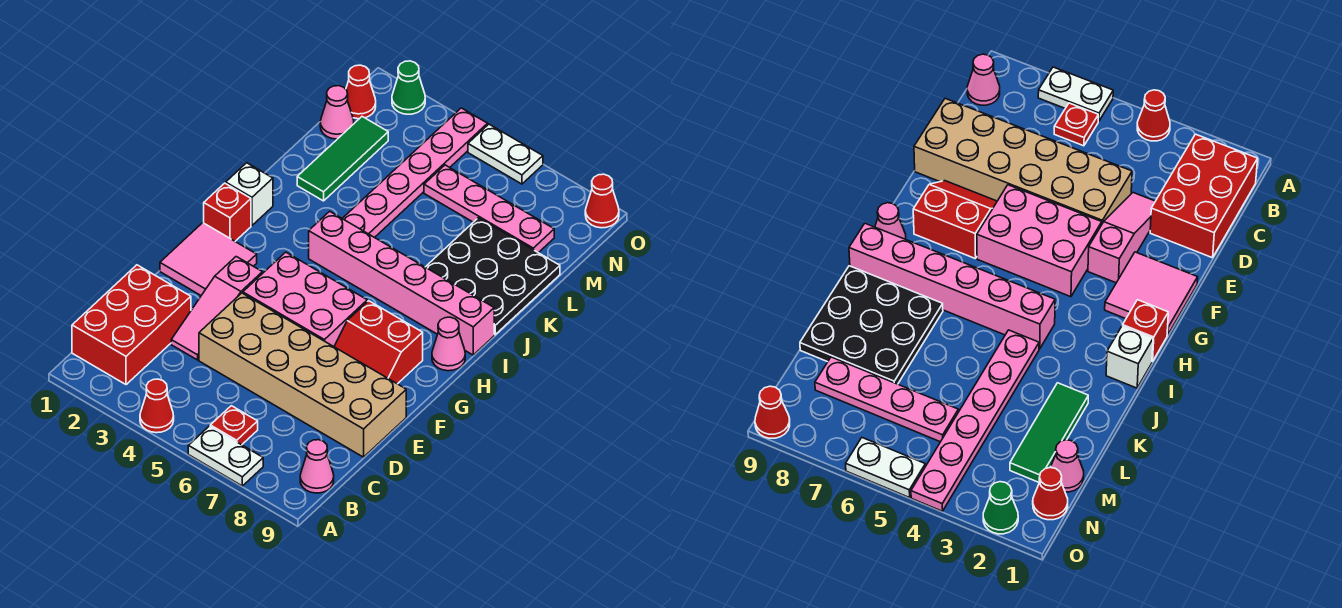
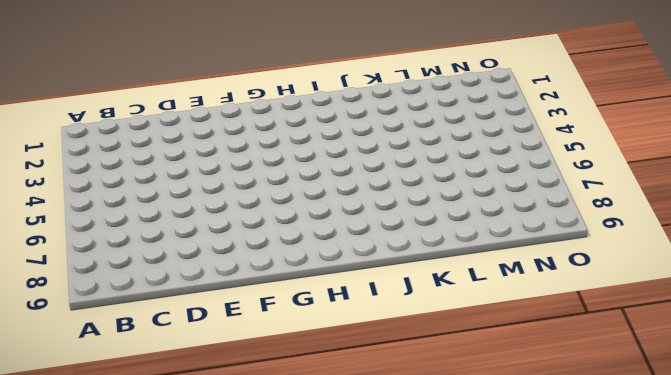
none -> red 1x1 cone [140,379,174,433]
none -> white 1x2 plate [188,426,263,486]
none -> red 2x3 brick [72,265,191,385]

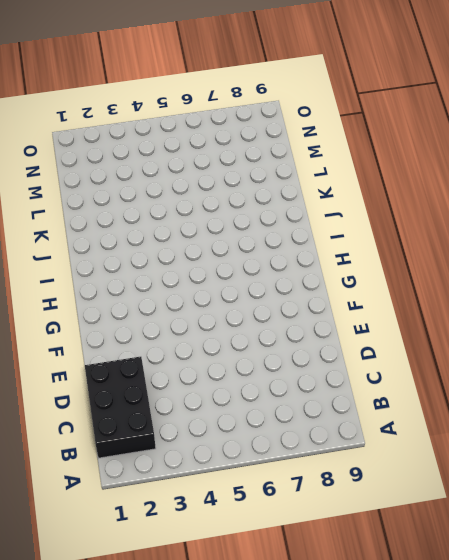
black 2x3 brick [85,357,156,458] -> red 2x3 brick [72,265,191,385]
none -> red 1x1 cone [140,379,174,433]
none -> white 1x2 plate [188,426,263,486]
none -> red 1x1 plate [210,406,258,445]

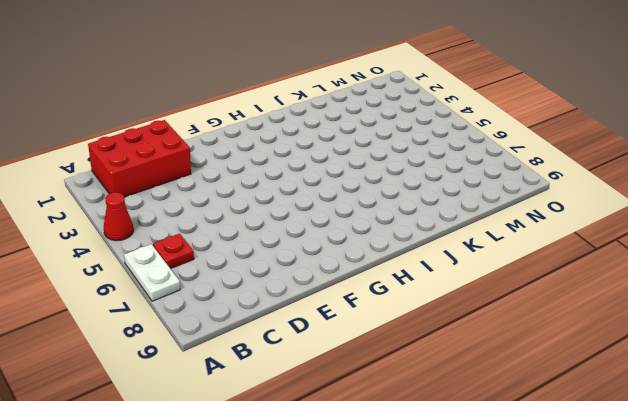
none -> pink 1x1 cone [300,440,334,493]
none -> pink 1x3 slope [171,257,262,360]
none -> tan 2x6 brick [199,293,406,457]

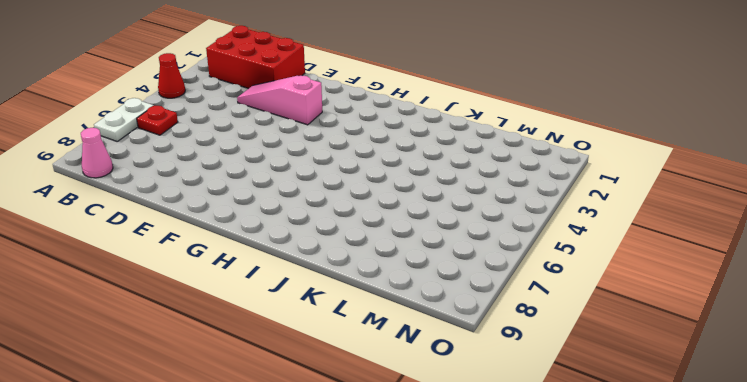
none -> tan 2x6 brick [199,293,406,457]
none -> pink 2x2 tile [160,223,257,295]
none -> pink 2x3 brick [243,252,367,347]

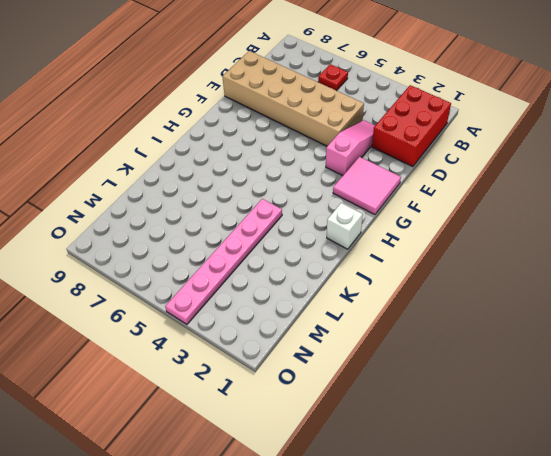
none -> red 1x1 cone [140,379,174,433]
none -> white 1x2 plate [188,426,263,486]
none -> pink 1x1 cone [300,440,334,493]

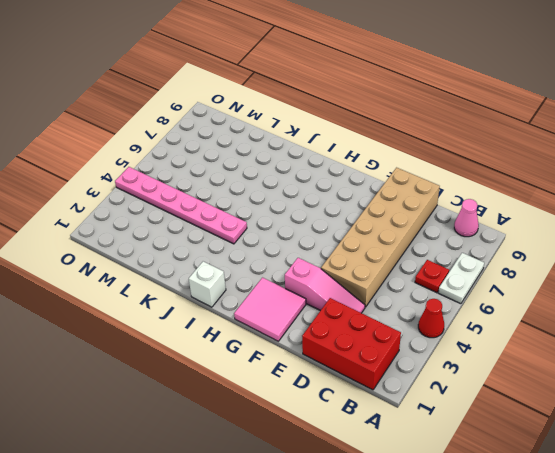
none -> pink 2x3 brick [243,252,367,347]
none -> red 2x2 slope [334,301,423,384]
none -> red 1x1 brick [204,183,251,241]

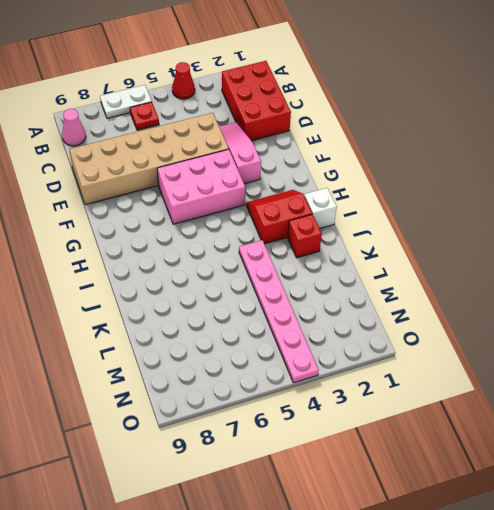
red 2x2 slope [246,190,312,244] -> red 2x2 slope moved to [334,301,423,384]
red 1x1 brick [288,214,322,258] -> red 1x1 brick moved to [204,183,251,241]
none -> pink 2x2 tile [160,223,257,295]
none -> pink 1x1 cone [432,317,465,371]
none -> pink 1x6 brick [309,211,494,355]

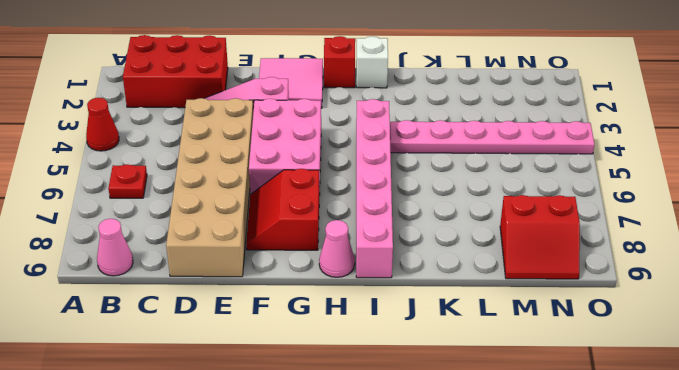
red 2x2 slope [500,195,580,279] -> pink 1x4 plate [424,165,554,253]
none -> white 1x2 plate [188,426,263,486]
none -> black 3x3 plate [426,218,560,335]
none -> green 1x3 tile [297,117,388,201]

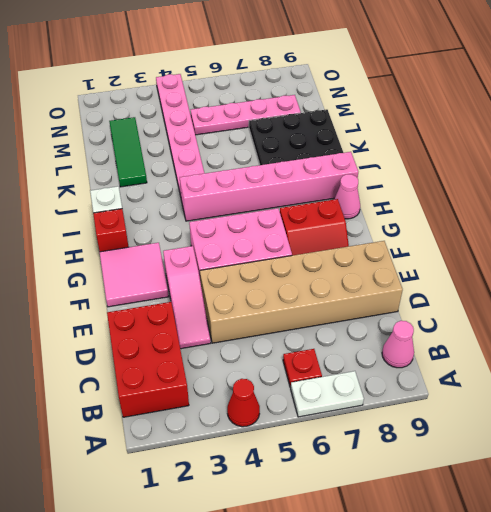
none -> pink 1x1 cone [320,86,354,139]
none -> red 1x1 cone [346,65,376,119]
none -> green 1x1 cone [392,61,425,114]

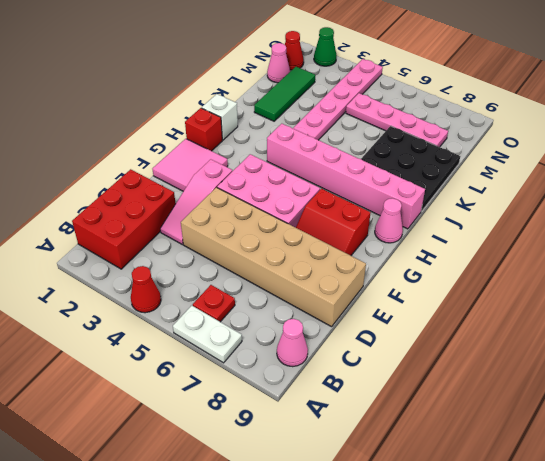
none -> white 1x2 plate [468,124,543,184]
none -> red 1x1 cone [585,174,619,228]

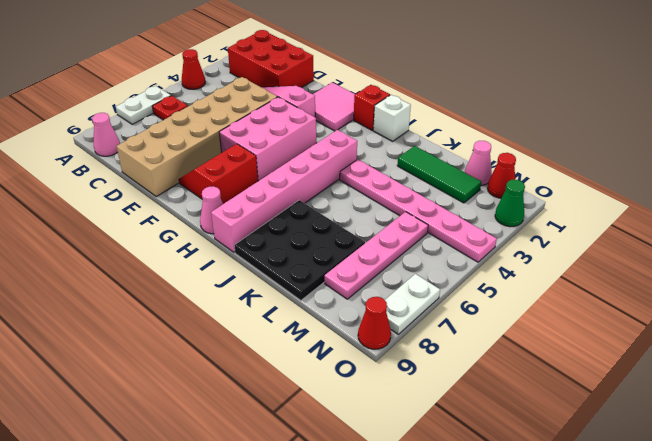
white 1x2 plate [385,274,440,334] -> white 1x2 plate moved to [468,124,543,184]

